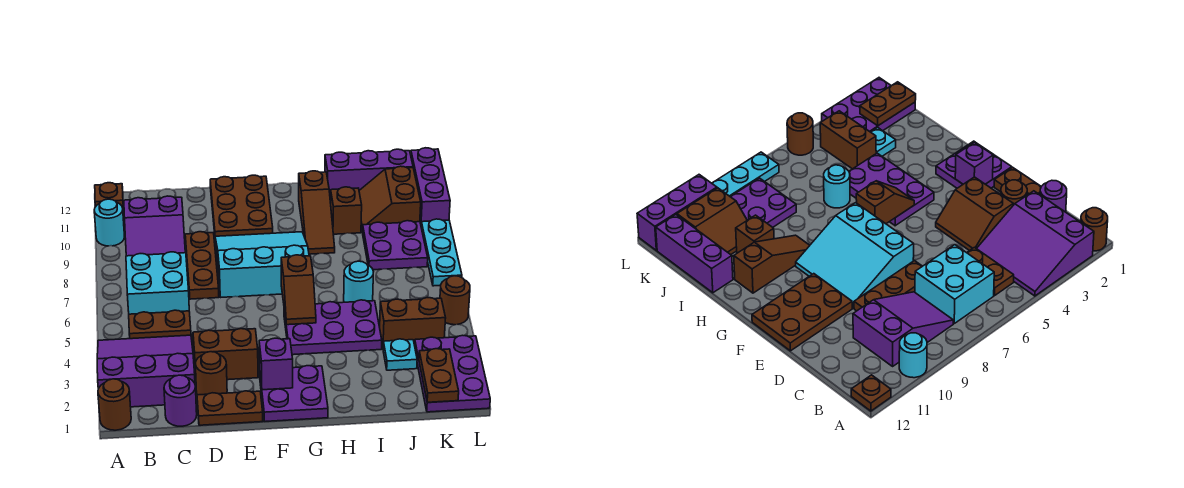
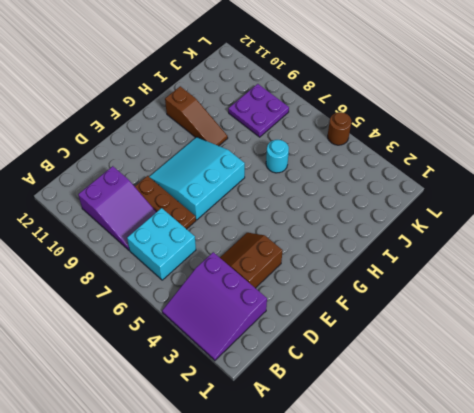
purple 3x3 slope [162,252,267,361] -> purple 3x3 slope turned to [97,335,195,407]
none -> brown 1x1 round brick [98,379,131,430]
none -> cyan 1x1 round brick [94,199,124,246]
none -> brown 1x1 plate [95,183,123,208]
none -> brown 1x2 plate [129,310,191,339]

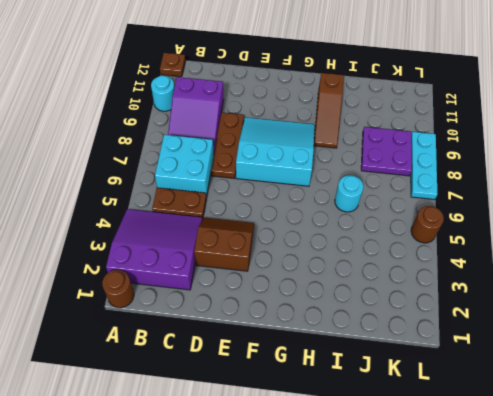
none -> purple 1x1 round brick [164,375,197,426]
none -> brown 1x2 plate [197,391,263,425]
none -> brown 1x1 round brick [195,352,227,395]
none -> brown 2x3 plate [210,175,273,236]

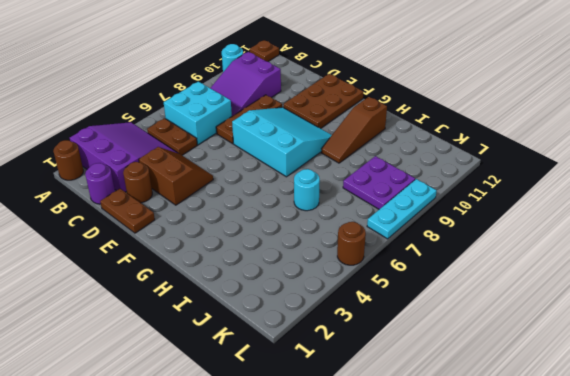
none -> purple 2x2 plate [260,366,328,421]
none -> purple 2x3 plate [284,300,382,355]
none -> brown 1x1 brick [331,187,362,234]
none -> purple 1x3 brick [325,149,413,199]

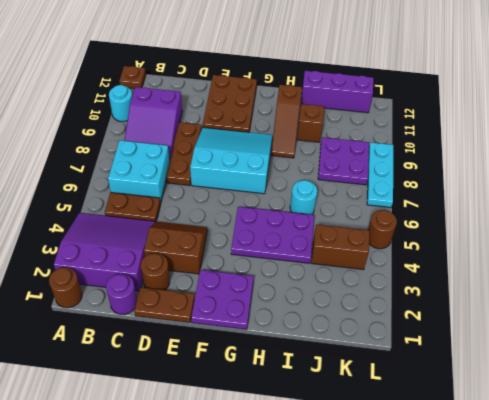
none -> cyan 1x1 plate [383,339,417,370]
none -> brown 2x2 slope [359,166,421,232]
none -> purple 2x3 plate [415,335,490,412]
none -> purple 1x3 brick [411,148,450,224]

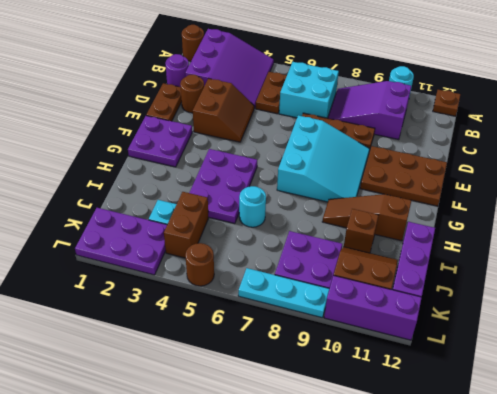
none -> purple 1x1 brick [259,338,293,390]
none -> brown 1x2 slope [281,255,316,325]
none -> brown 1x2 plate [419,349,459,402]

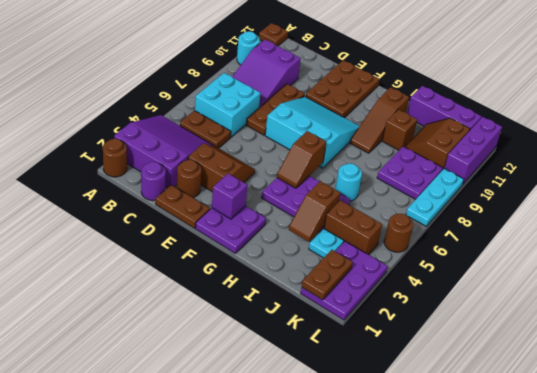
brown 1x2 slope [289,181,340,242] -> none

